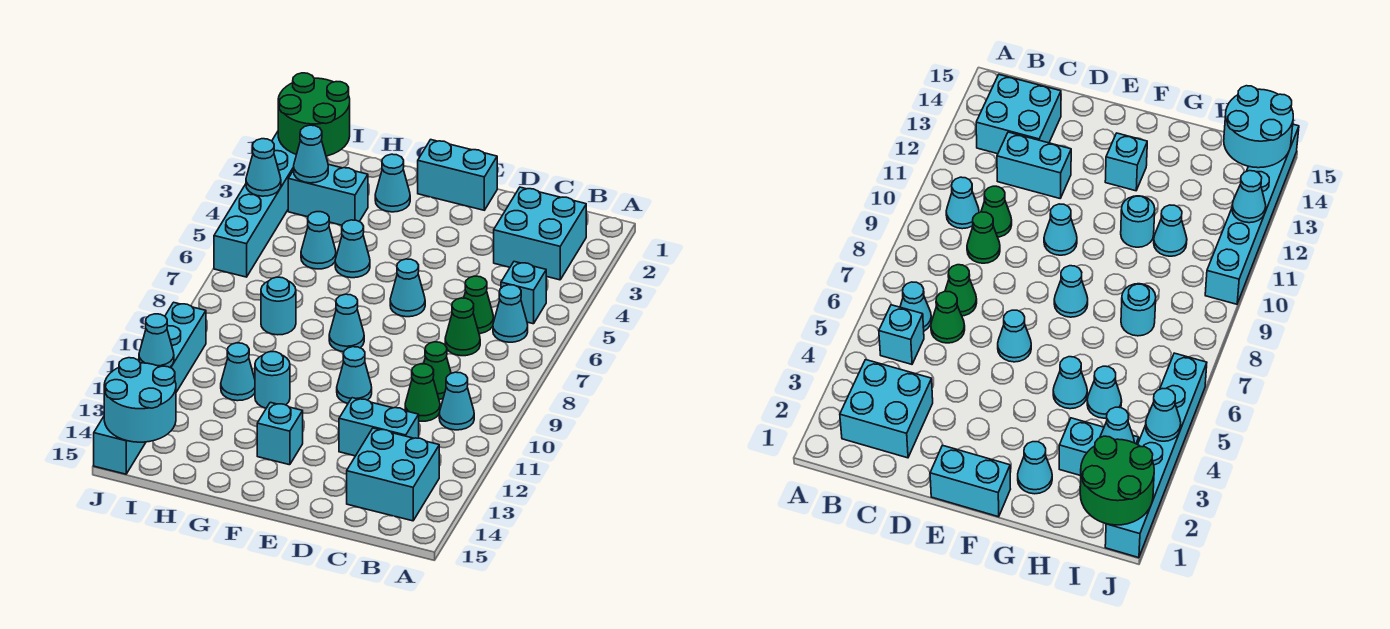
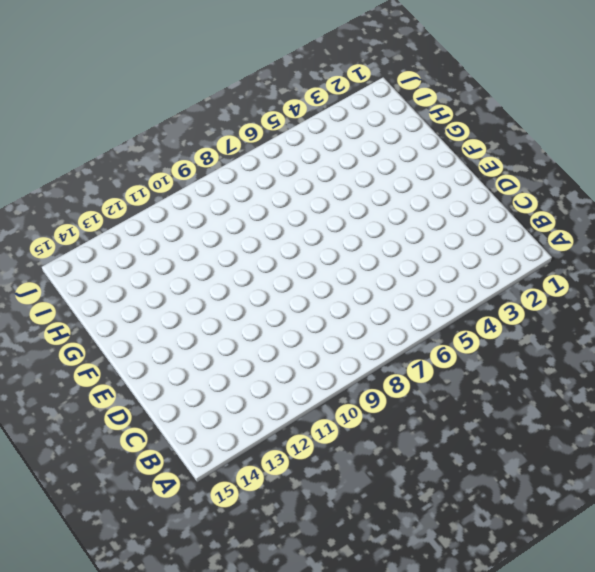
none -> cyan 2x2 brick [494,187,586,280]
none -> cyan 1x1 brick [501,262,546,324]
none -> cyan 1x1 cone [493,285,528,342]

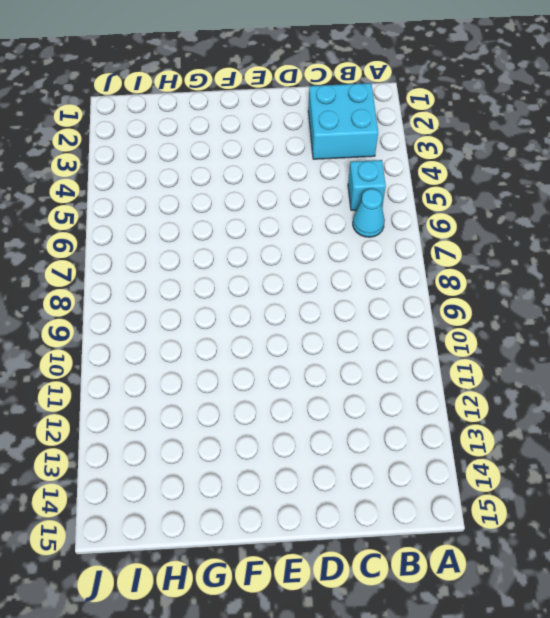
none -> cyan 1x1 cone [439,372,474,430]
none -> cyan 2x2 brick [347,428,439,521]
none -> green 1x1 cone [464,276,494,334]

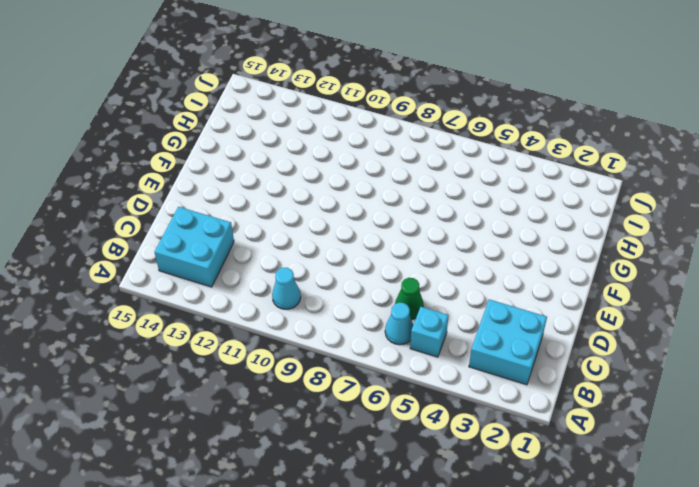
none -> green 1x1 cone [445,298,480,356]
none -> green 1x1 cone [424,342,451,399]
none -> green 1x1 cone [405,364,440,421]

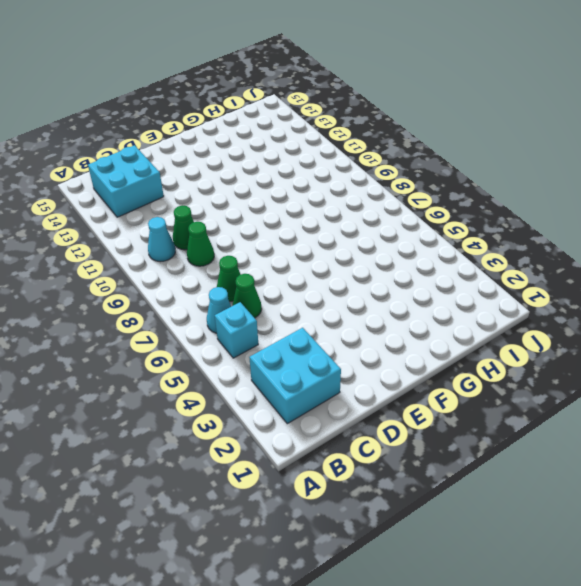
none -> cyan 1x2 brick [339,398,419,456]
none -> cyan 1x2 brick [418,140,497,210]
none -> cyan 1x1 cone [390,259,425,317]

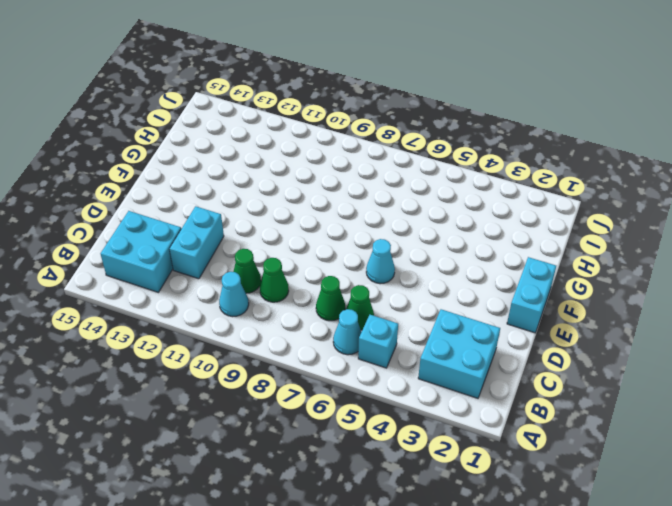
none -> cyan 1x1 cone [337,347,372,403]
none -> cyan 1x1 cone [329,294,364,352]
none -> cyan 1x1 brick [257,402,303,465]

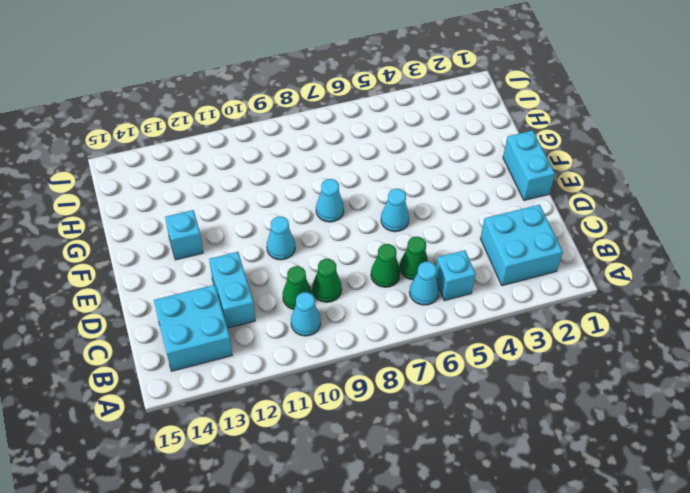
none -> cyan 1x1 cone [375,154,410,212]
none -> cyan 1x1 cone [335,220,370,278]
none -> cyan 1x1 round brick [255,351,290,408]

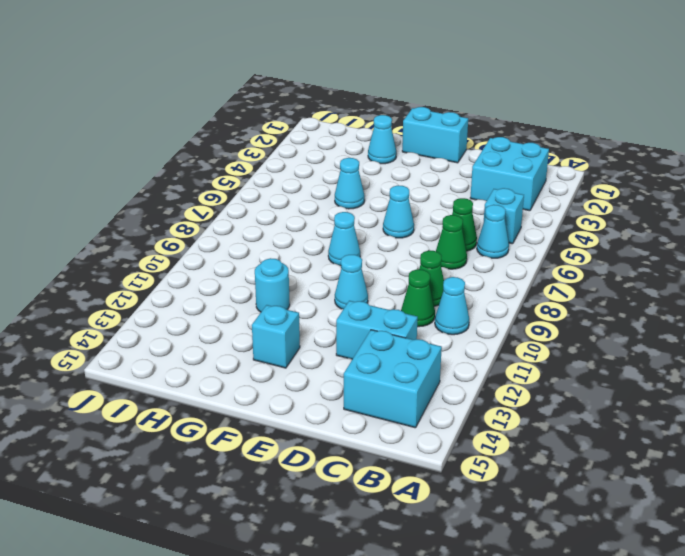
none -> cyan 1x2 brick [288,164,368,225]
none -> cyan 1x1 cone [301,212,336,269]
none -> cyan 1x1 round brick [261,277,296,335]

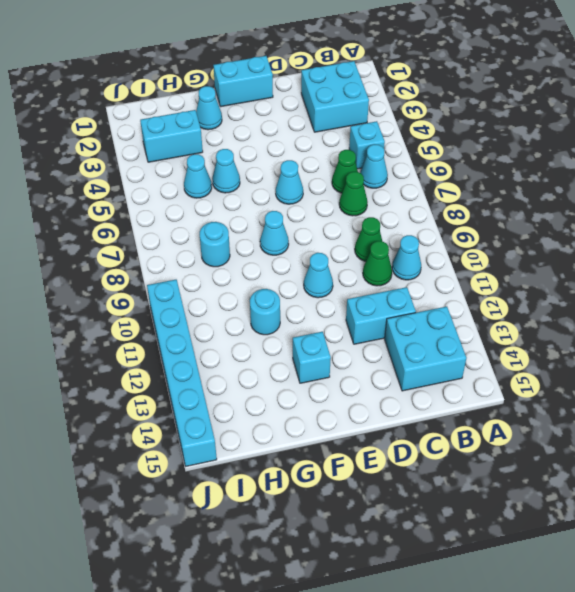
none -> cyan 1x1 cone [221,343,255,401]
none -> cyan 1x6 brick [214,132,296,277]
none -> green 2x2 round brick [278,73,350,156]

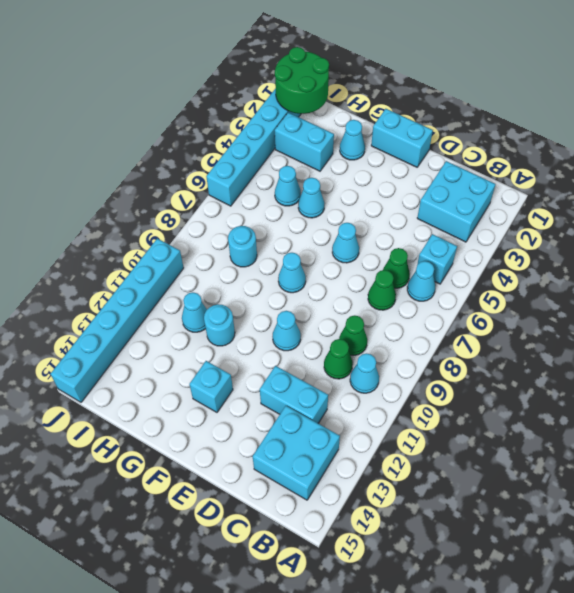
none -> cyan 1x1 cone [294,125,328,183]
none -> cyan 2x2 round brick [104,358,176,442]
none -> cyan 1x1 cone [246,139,281,196]

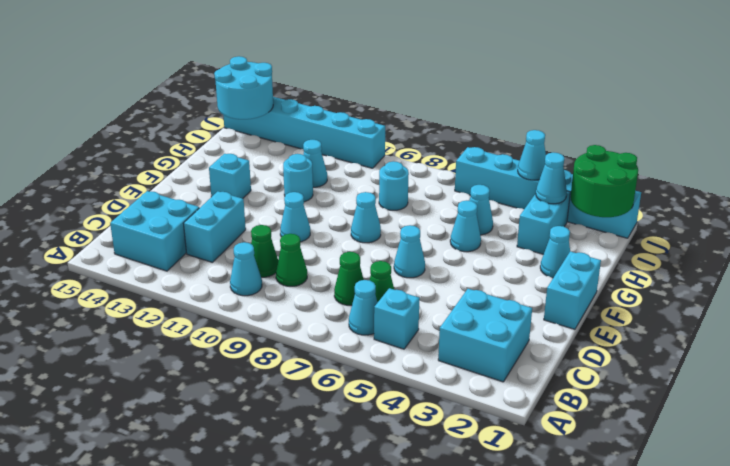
none -> cyan 1x1 cone [139,314,174,367]

